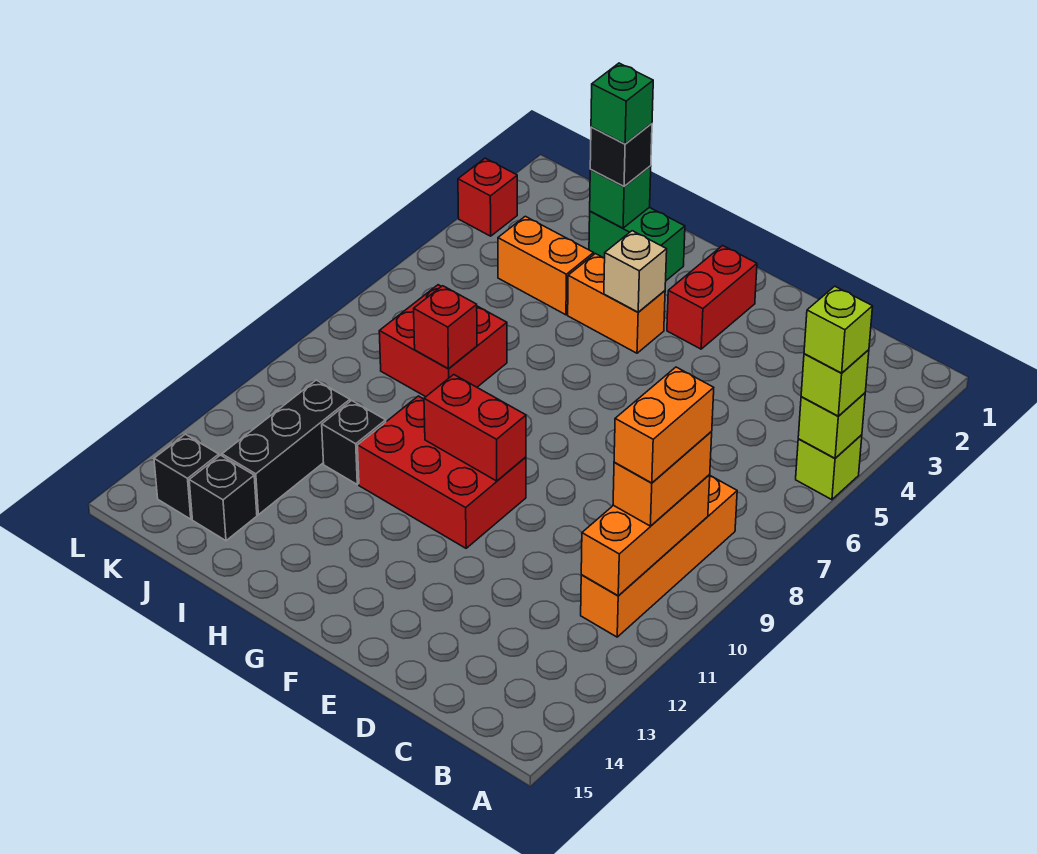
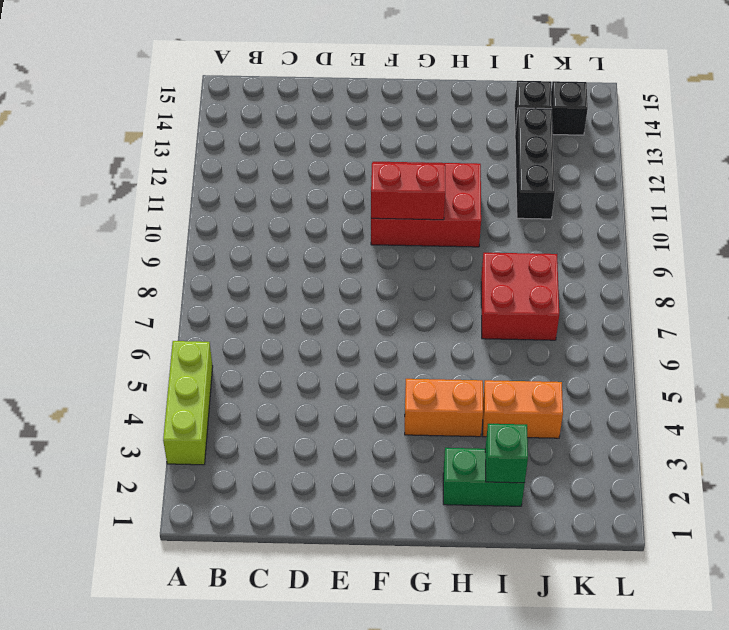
lime 1x3 brick [163,341,213,465] -> lime 1x1 brick [796,435,862,500]
none -> orange 1x4 brick [581,476,737,637]
none -> red 1x2 brick [667,246,757,349]
none -> black 1x1 brick [322,400,386,484]

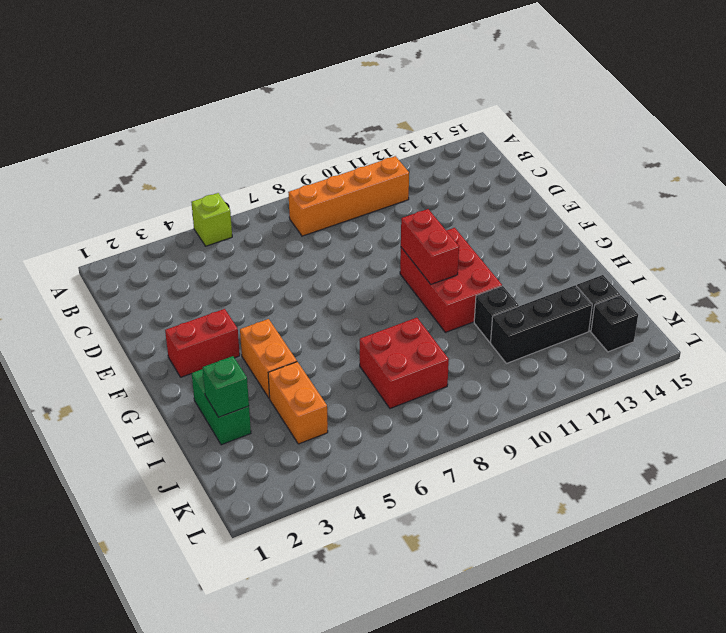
none -> red 1x1 brick [458,158,517,236]
none -> lime 1x1 brick [798,393,865,458]
none -> orange 1x3 brick [581,475,710,596]

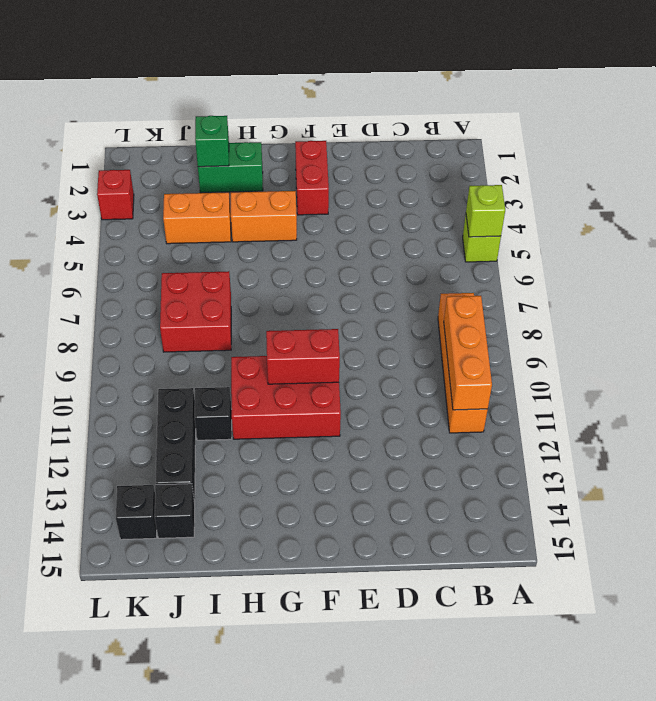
none -> tan 1x1 brick [604,231,667,312]
none -> red 1x1 brick [414,286,477,369]
none -> lime 1x1 brick [801,350,869,416]

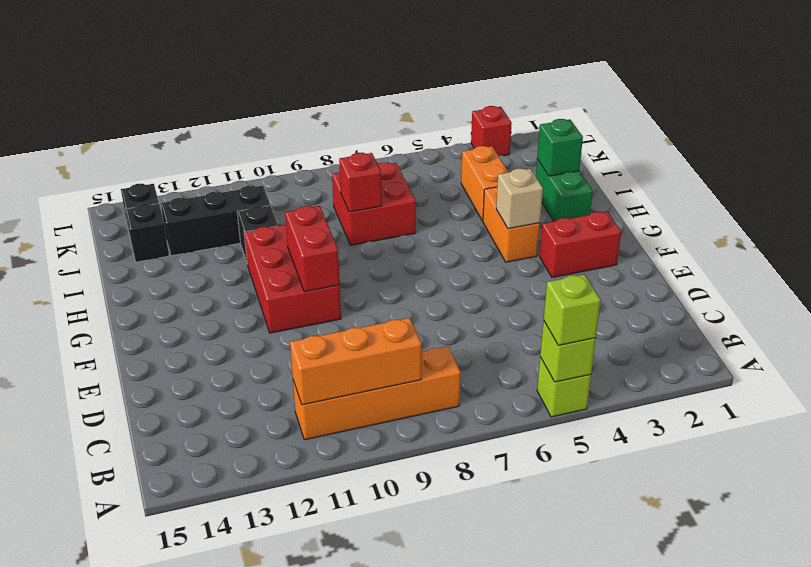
none -> orange 1x2 brick [613,432,712,526]
none -> black 1x1 brick [590,123,652,186]
none -> lime 1x1 brick [804,286,873,373]

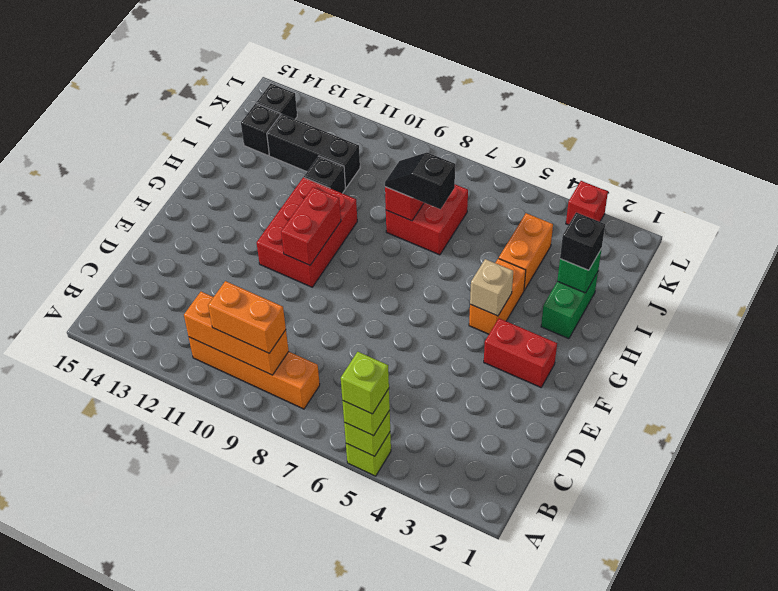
black 1x2 slope [385,153,455,209] -> none
none -> orange 1x2 brick [614,367,714,483]
none -> green 1x1 brick [591,63,653,144]

